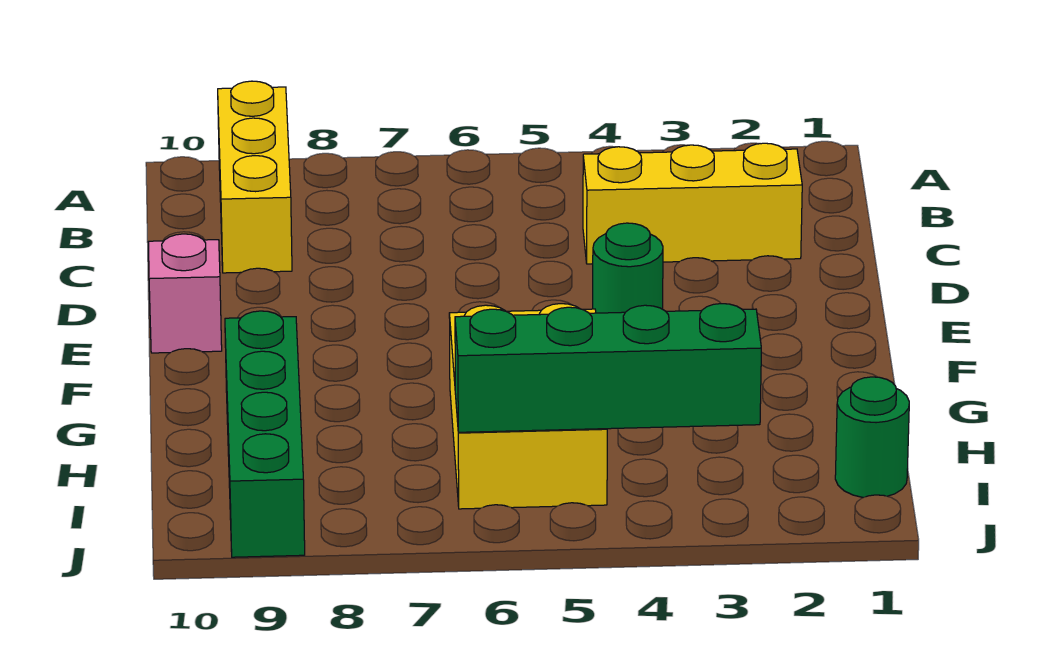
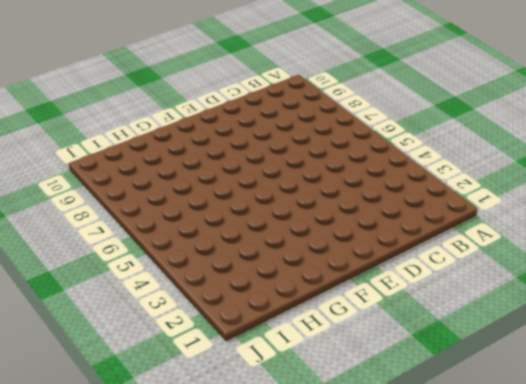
none -> yellow 1x3 brick [218,81,292,273]
none -> yellow 1x3 brick [583,143,802,264]

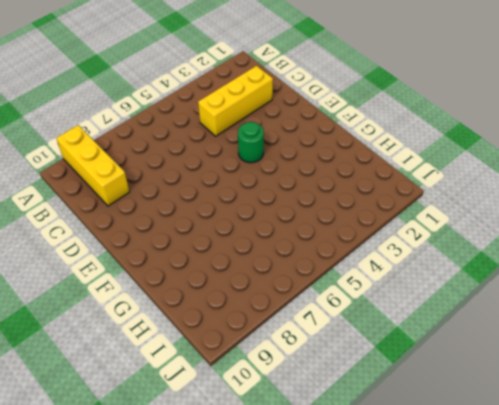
none -> pink 1x1 brick [149,234,222,353]
none -> yellow 2x3 brick [449,304,607,509]

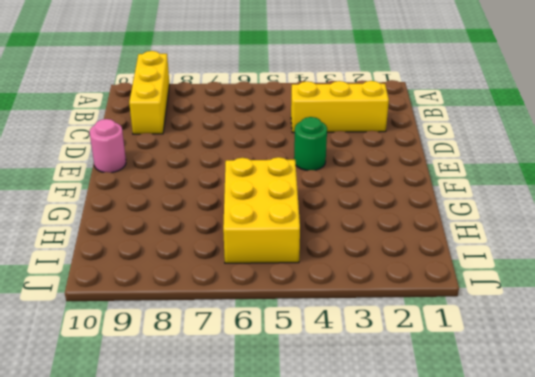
pink 1x1 round brick [90,119,126,173] -> pink 1x1 brick [149,234,222,353]
none -> green 1x4 brick [225,311,305,557]
none -> green 1x1 round brick [835,377,909,498]

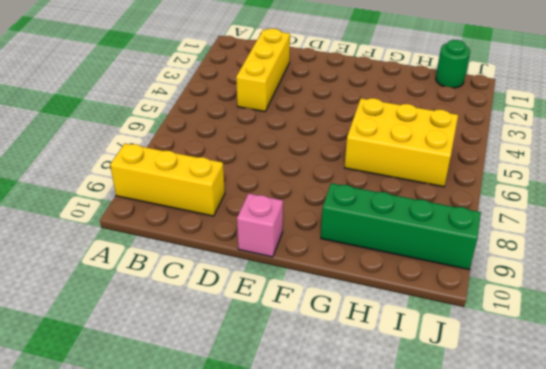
none -> green 1x1 round brick [593,223,663,313]
none -> green 1x4 brick [455,304,761,432]

